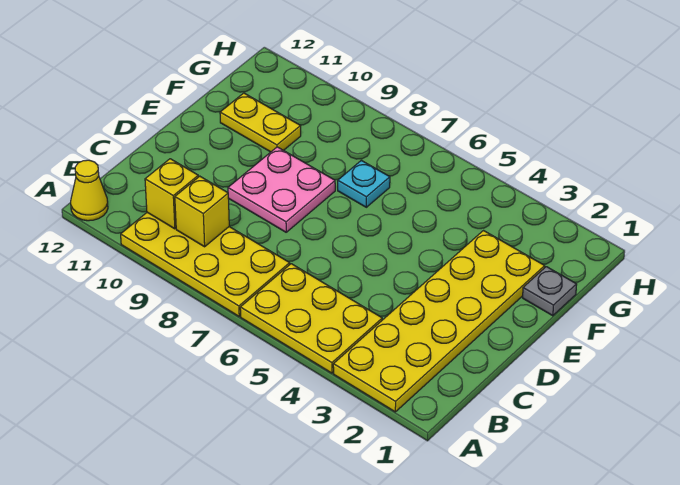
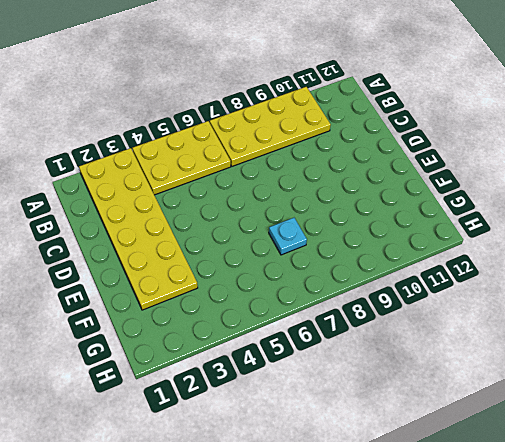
none -> yellow 1x1 cone [71,160,108,221]
none -> pink 2x2 plate [228,147,335,232]

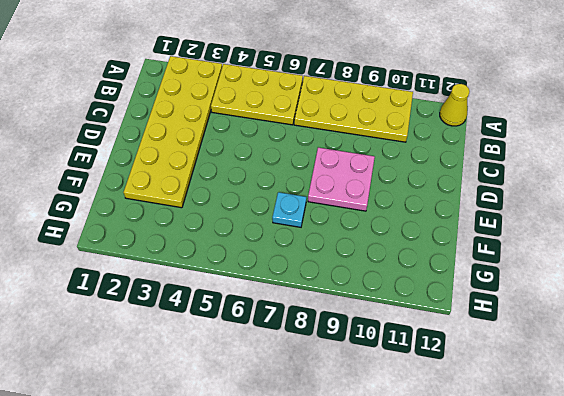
none -> grey 1x1 plate [523,267,577,316]
none -> yellow 1x2 plate [220,93,301,152]

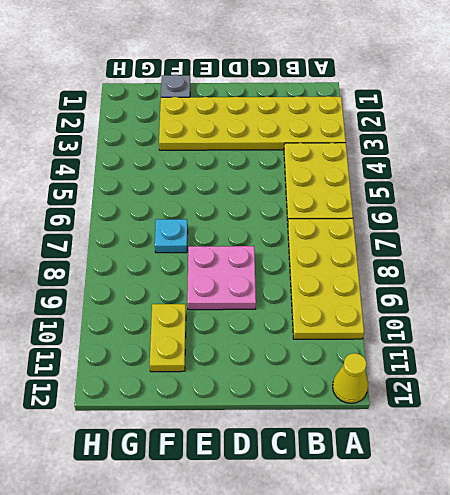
none -> yellow 1x1 brick [175,176,229,247]
none -> yellow 1x1 brick [145,159,198,229]

